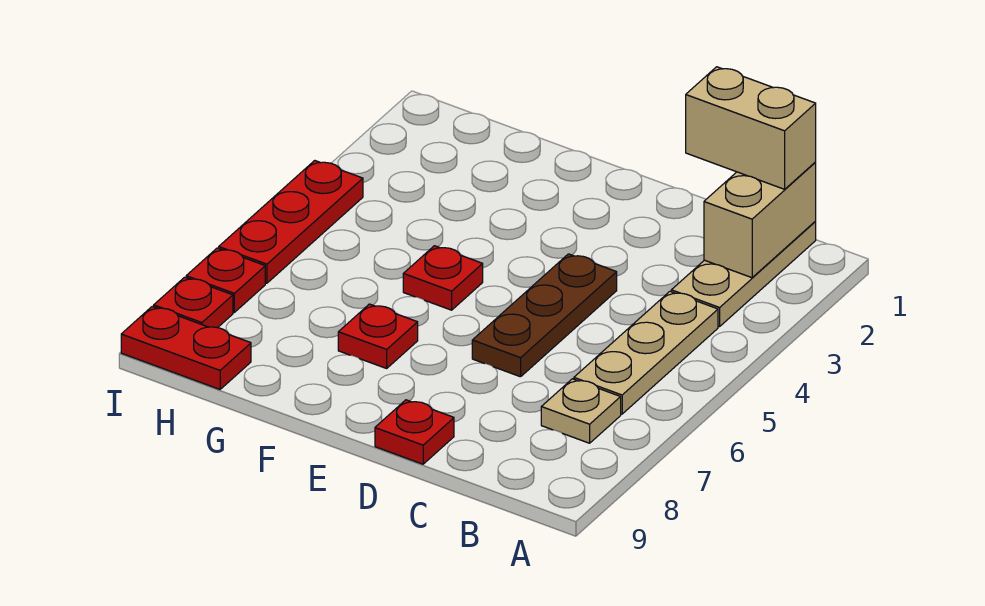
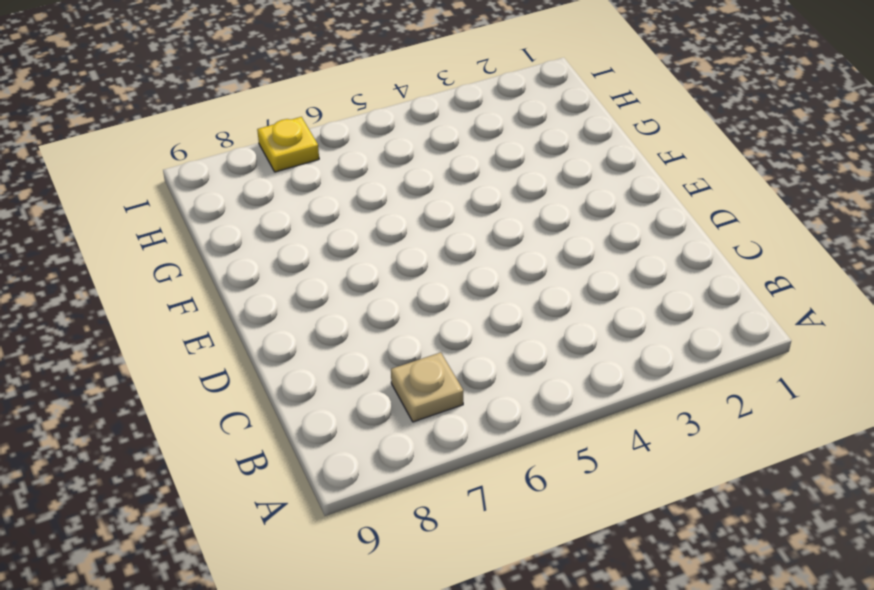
yellow 1x1 plate [257,117,319,172] -> red 1x1 plate [186,248,265,312]
none -> tan 1x3 plate [671,222,816,327]
none -> tan 1x3 plate [574,291,718,414]
none -> brown 1x3 plate [472,254,617,377]

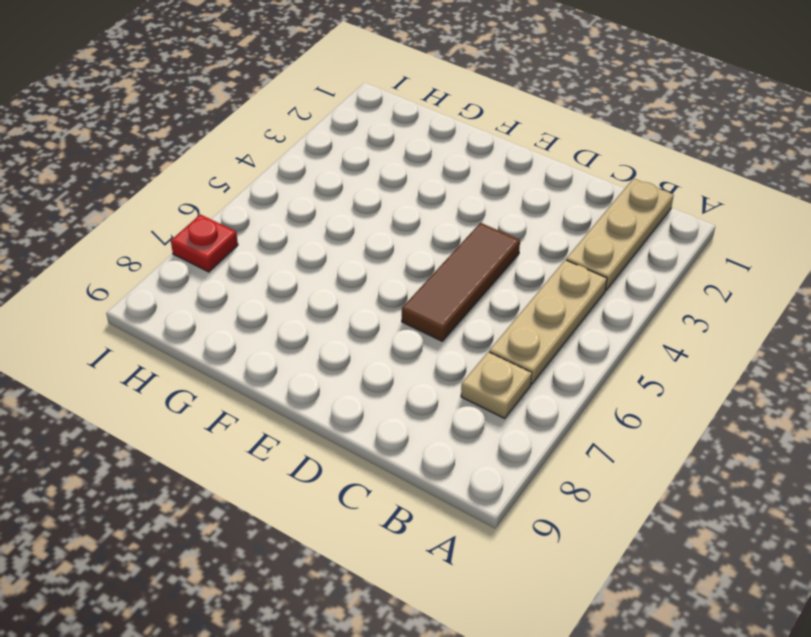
brown 1x3 tile [402,223,520,341] -> brown 1x3 plate [472,254,617,377]
none -> red 1x1 plate [375,400,454,464]
none -> red 1x1 plate [403,246,483,310]
none -> red 1x1 plate [338,304,418,368]

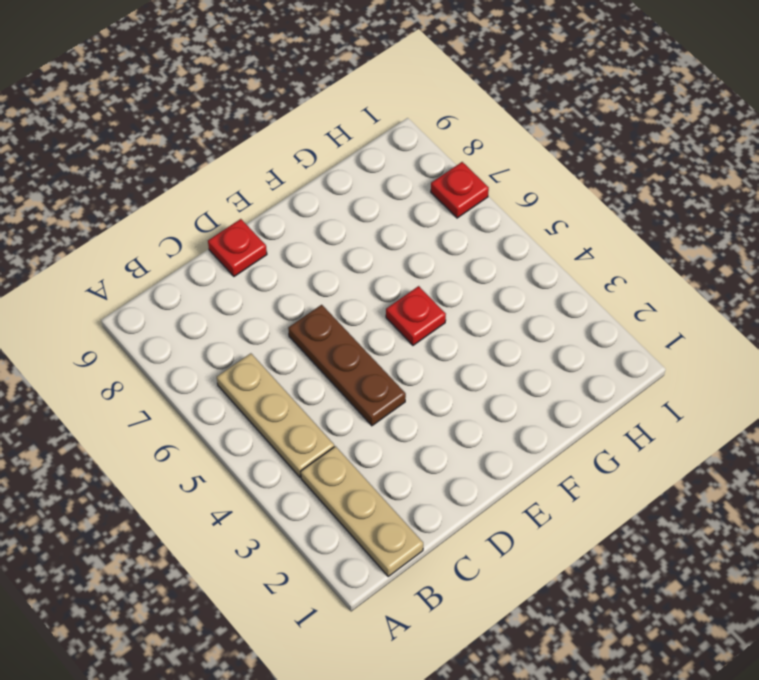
none -> tan 1x1 plate [541,379,621,443]
none -> red 1x1 plate [338,304,418,368]
none -> red 1x2 plate [121,306,251,389]

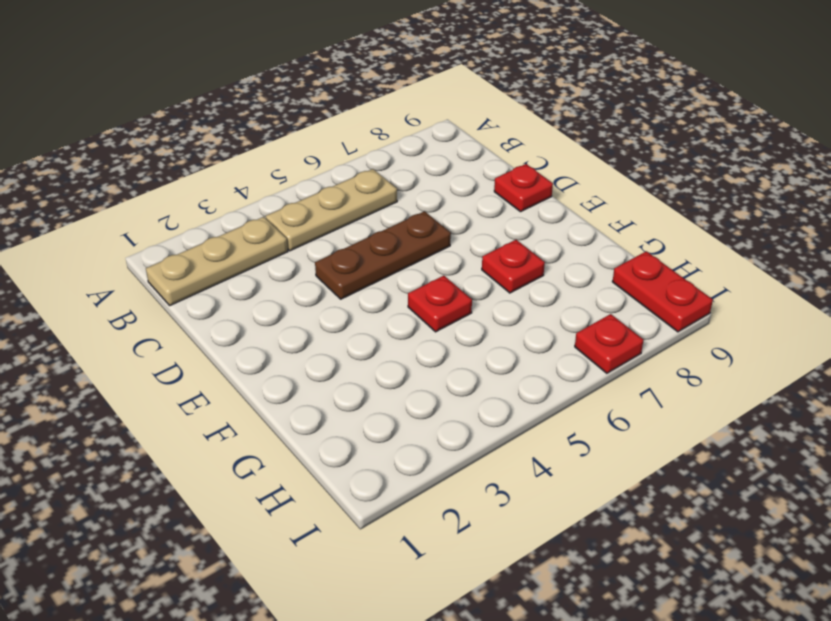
none -> tan 1x1 plate [541,379,621,443]
none -> red 1x3 plate [219,161,363,283]
none -> red 1x1 plate [154,277,233,328]

